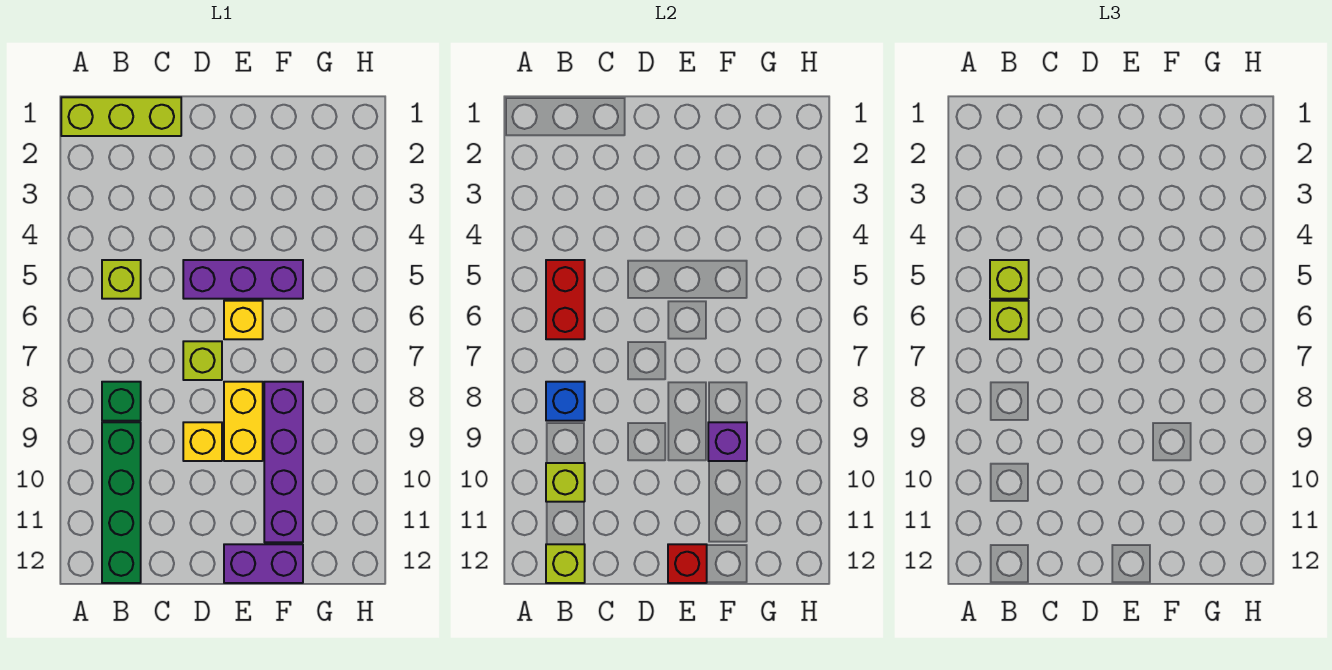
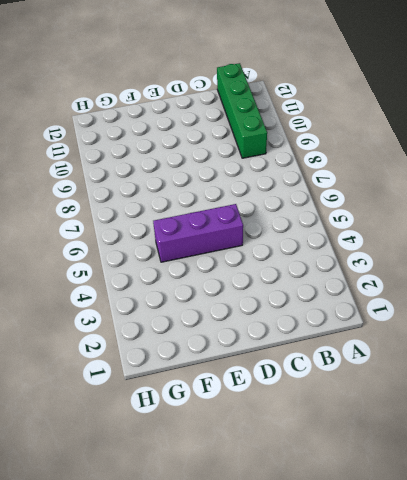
none -> lime 1x3 brick [61,97,181,136]
none -> lime 1x1 brick [102,260,141,299]
none -> green 1x1 brick [102,382,141,421]

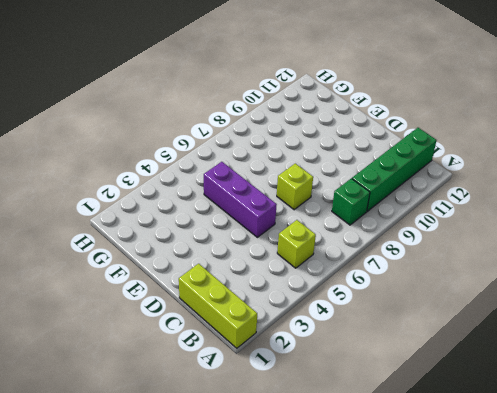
none -> yellow 1x1 brick [183,422,222,461]
none -> yellow 1x1 brick [224,301,263,339]
none -> yellow 1x2 brick [224,382,263,461]

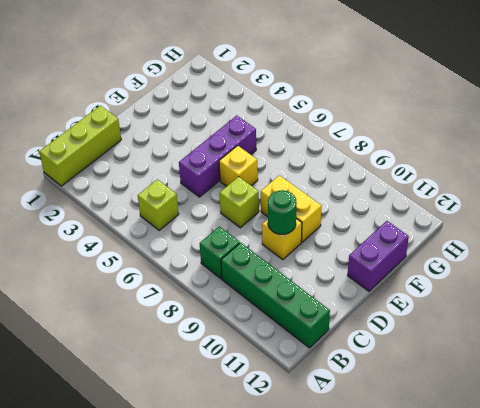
green 1x1 round brick [268,190,297,234] -> none
none -> purple 1x4 brick [264,382,303,542]
none -> red 1x2 brick [546,260,585,339]
none -> blue 1x1 brick [546,382,585,421]

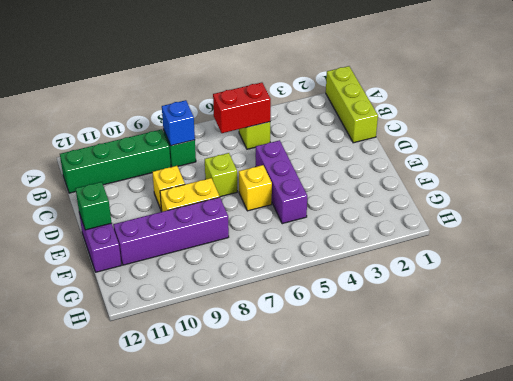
green 1x1 brick [75,182,111,230] -> red 1x1 brick [668,544,707,583]
none -> lime 1x1 brick [546,463,585,502]
none -> lime 1x1 brick [546,544,585,583]
none -> purple 1x1 brick [708,422,747,461]

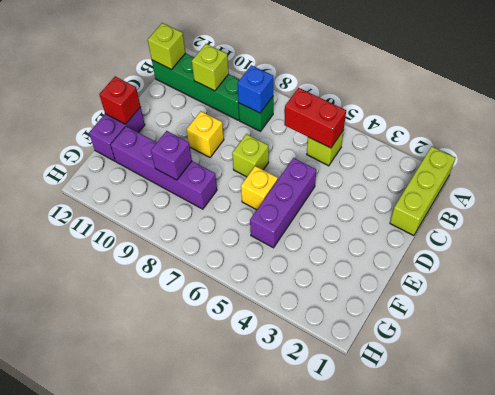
none -> yellow 1x2 brick [224,382,263,461]
none -> lime 1x1 brick [990,260,1029,299]
none -> lime 1x1 brick [990,301,1029,339]

